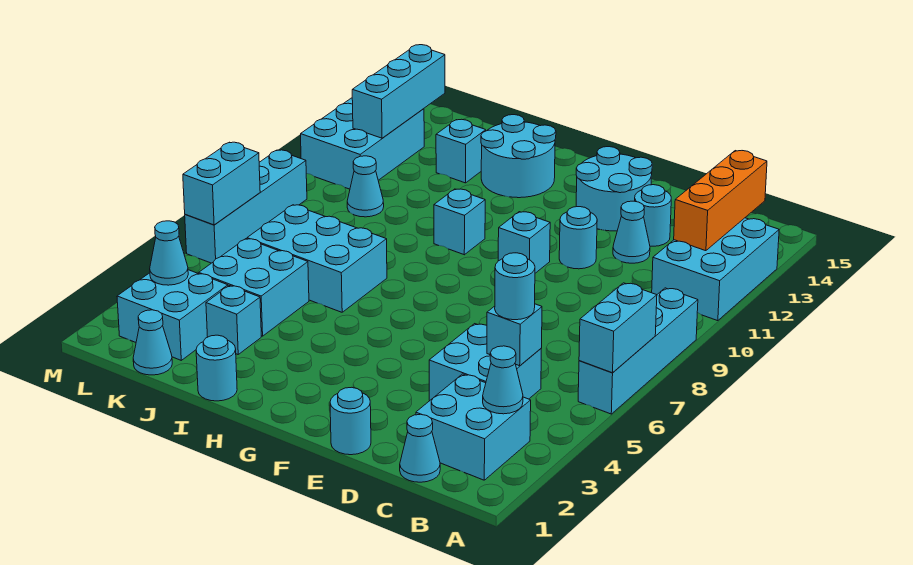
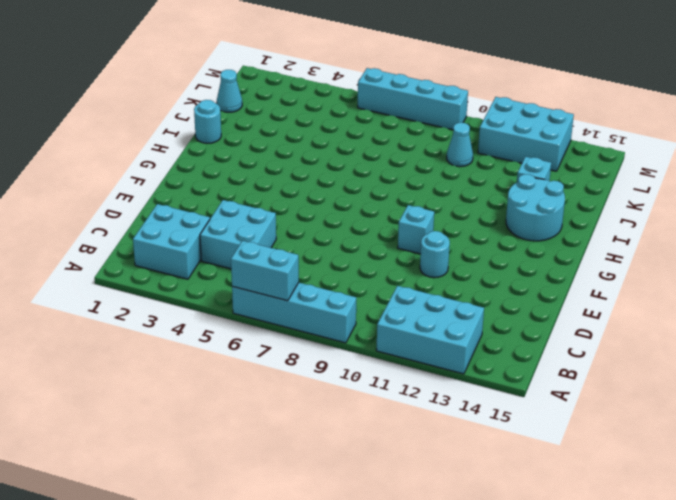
none -> cyan 1x1 cone [400,414,440,482]
none -> cyan 1x1 cone [613,201,650,263]
none -> cyan 1x1 round brick [635,185,671,246]
none -> cyan 1x1 round brick [330,387,371,455]

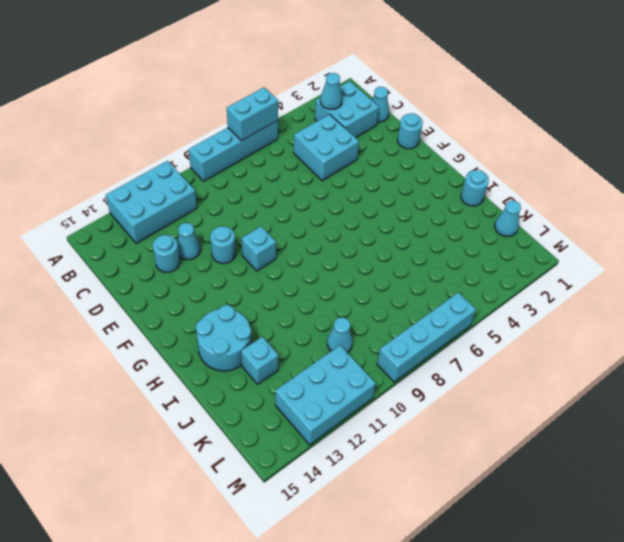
none -> cyan 2x2 round brick [576,147,652,231]
none -> cyan 1x1 brick [434,189,485,255]
none -> cyan 2x3 brick [247,205,387,312]
none -> cyan 1x1 brick [206,286,261,354]

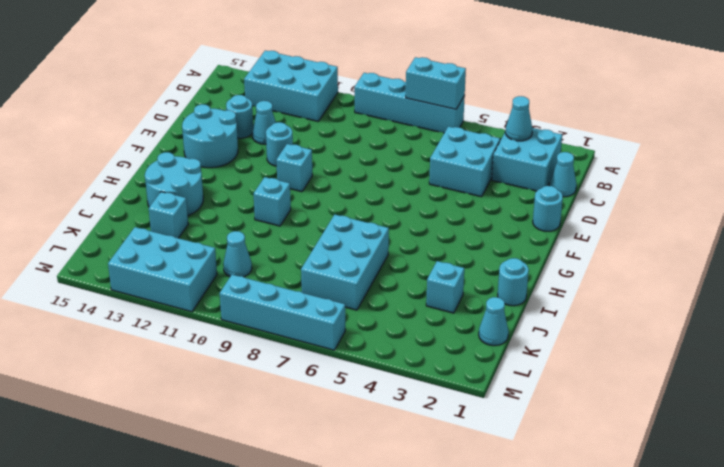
none -> cyan 2x2 brick [199,239,309,336]
none -> cyan 2x2 brick [117,270,228,360]
none -> orange 1x3 brick [674,151,767,251]
none -> cyan 1x1 brick [487,304,542,366]

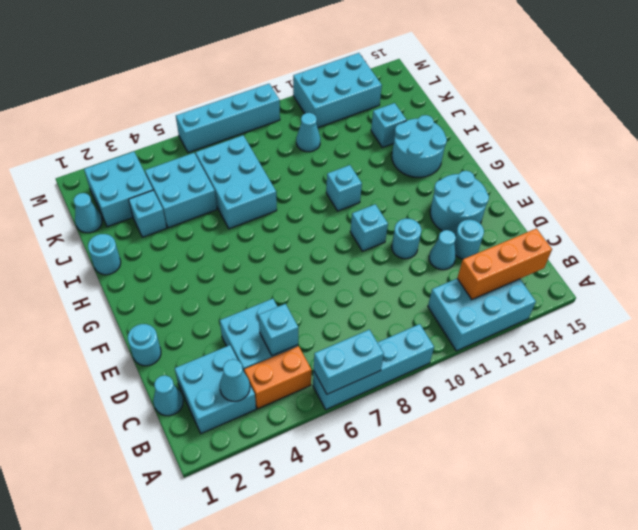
orange 1x2 brick [244,346,312,409] -> none
none -> cyan 1x1 cone [150,221,188,285]
none -> cyan 1x3 brick [352,45,445,138]
none -> cyan 1x2 brick [183,142,260,225]
none -> cyan 1x1 round brick [495,253,535,320]

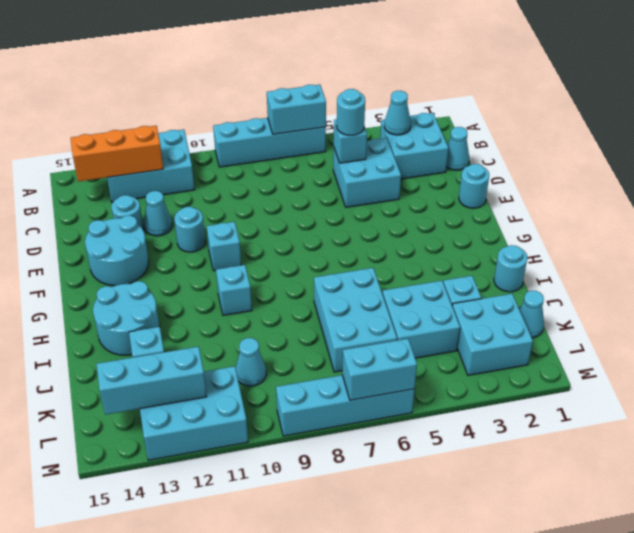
none -> cyan 1x1 cone [150,221,188,285]

